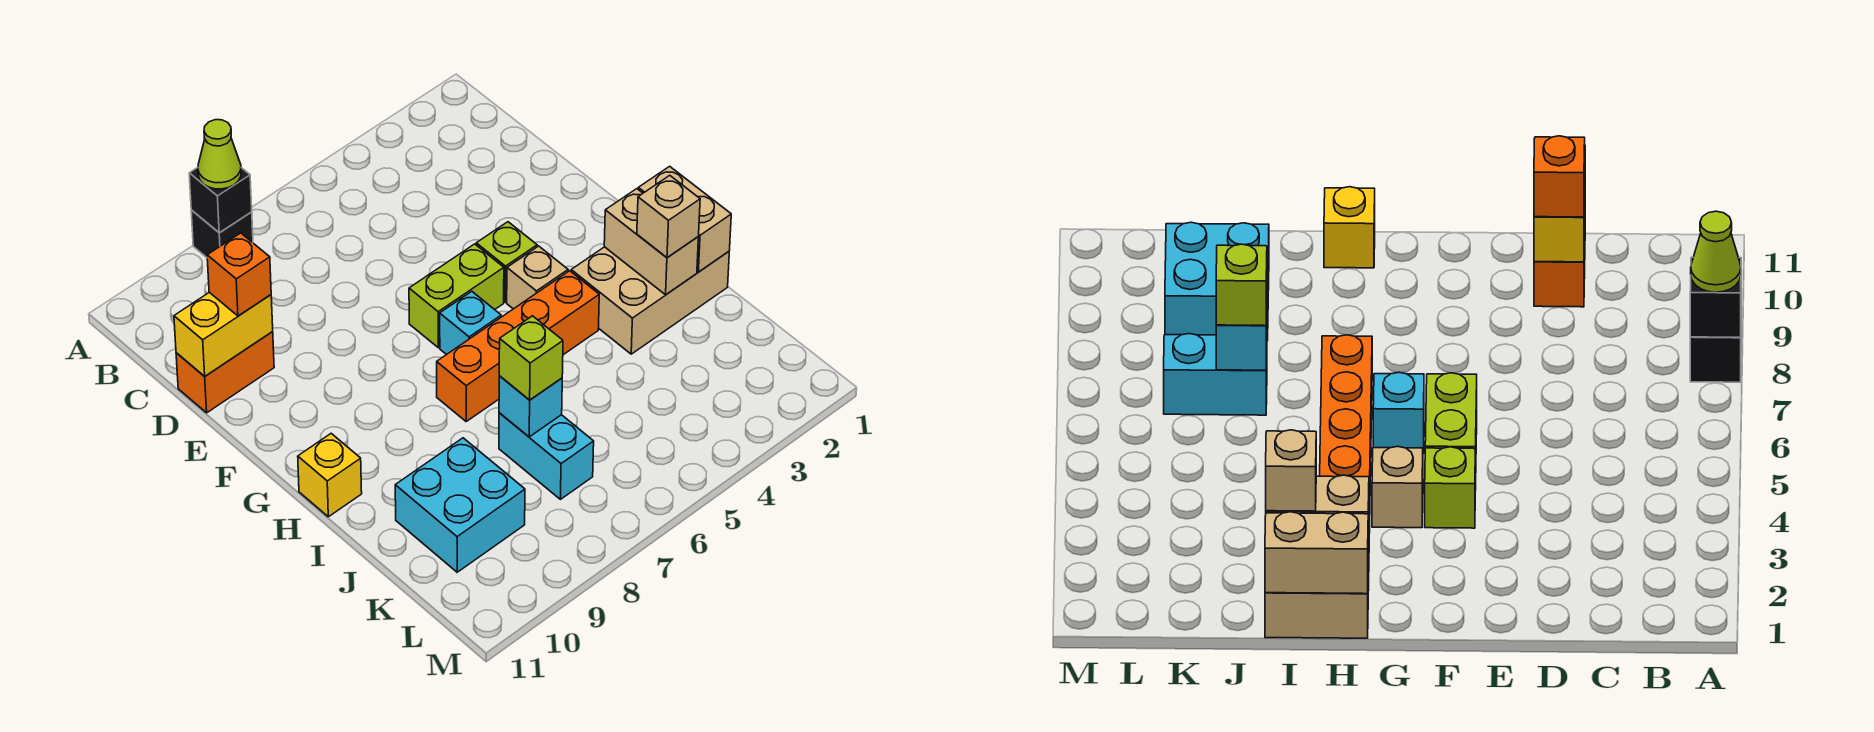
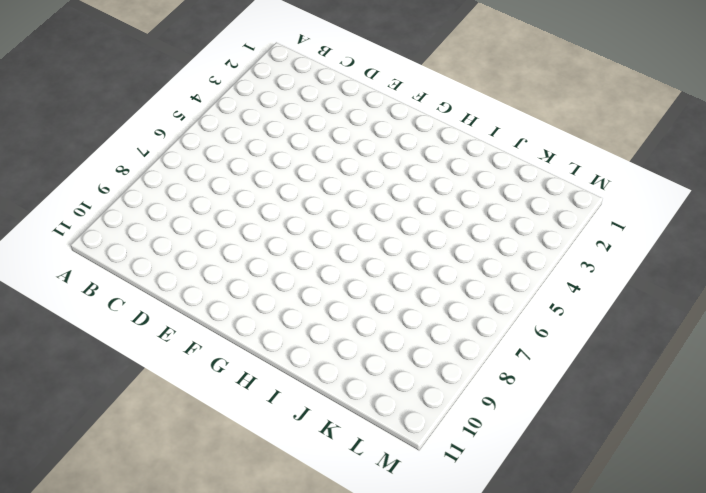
none -> black 1x1 brick [191,210,253,257]
none -> orange 1x2 brick [176,332,274,413]
none -> lime 1x1 brick [476,222,537,302]

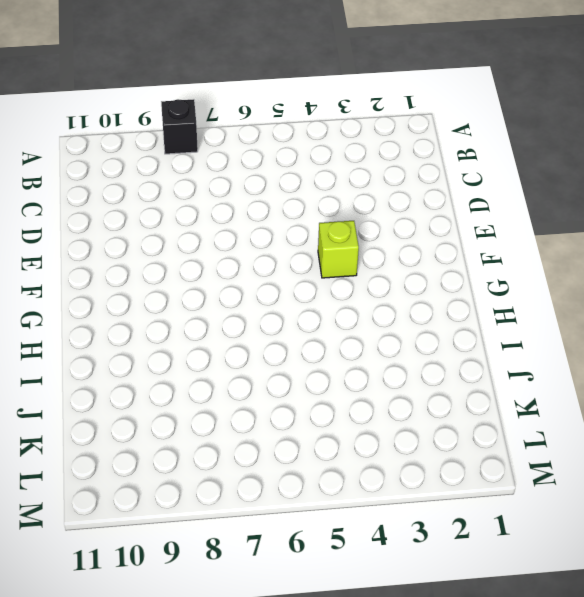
none -> orange 1x2 brick [176,332,274,413]
none -> lime 1x2 brick [409,244,504,348]
none -> tan 1x1 brick [507,246,568,309]

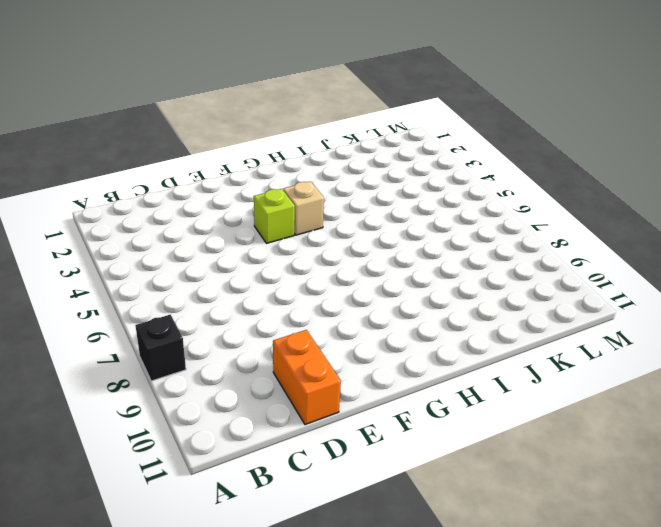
none -> lime 1x2 brick [409,244,504,348]
none -> cyan 1x1 brick [440,291,501,355]
none -> tan 2x3 brick [571,247,729,354]

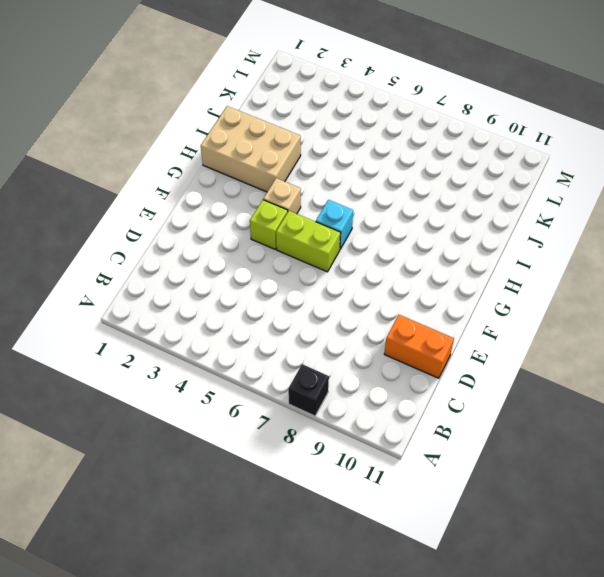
none -> orange 1x4 brick [437,271,599,421]
none -> yellow 1x1 brick [298,434,362,517]
none -> cyan 1x2 brick [499,413,594,499]

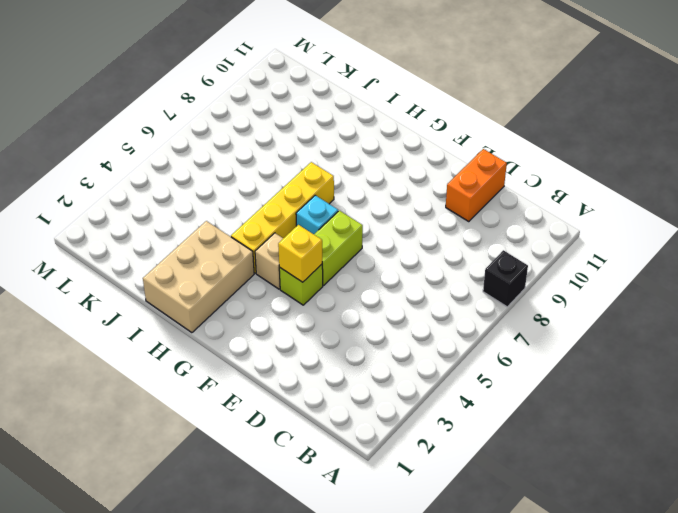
yellow 1x1 brick [278,225,322,282] -> yellow 1x1 brick moved to [298,434,362,517]
yellow 1x4 brick [231,162,334,273] -> orange 1x4 brick [437,271,599,421]
none -> cyan 1x2 brick [499,413,594,499]
none -> cyan 2x2 brick [395,438,525,572]
none -> black 1x1 brick [189,168,252,233]

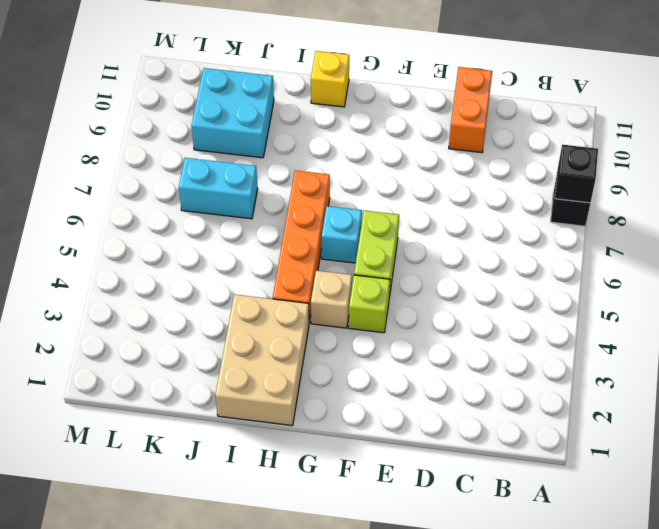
none -> yellow 1x2 brick [174,292,273,376]
none -> tan 1x2 brick [638,166,731,272]
none -> tan 1x2 brick [604,189,698,295]

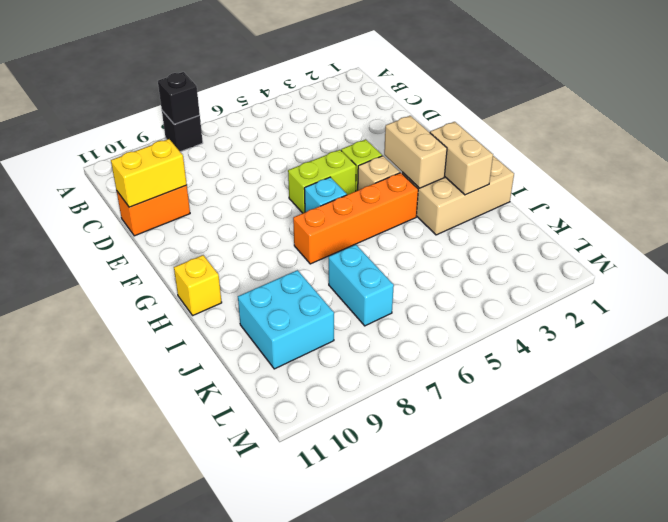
tan 1x2 brick [384,116,447,188] -> tan 1x2 brick moved to [638,166,731,272]
none -> cyan 1x1 brick [499,376,562,437]
none -> lime 1x1 cone [198,120,241,189]
none -> orange 1x1 brick [207,233,271,316]

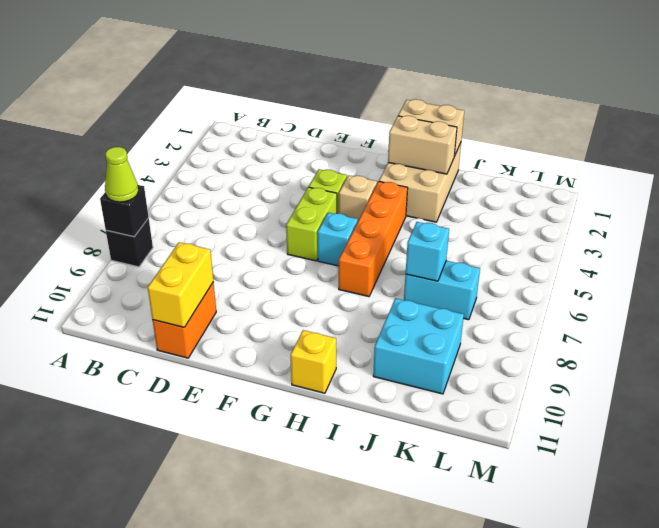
none -> orange 1x1 brick [207,233,271,316]
none -> tan 1x1 brick [637,175,700,258]
none -> lime 1x1 brick [499,316,563,400]

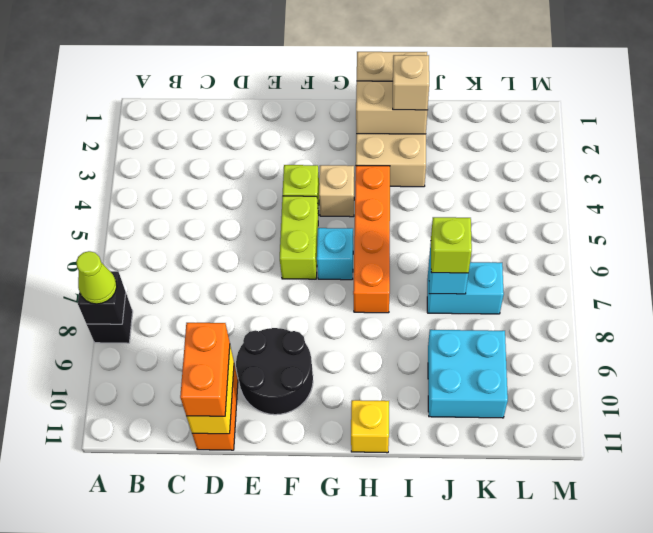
orange 1x2 brick [180,323,230,416] -> orange 1x1 brick [207,233,271,316]
black 2x2 round brick [236,328,313,415] -> none

